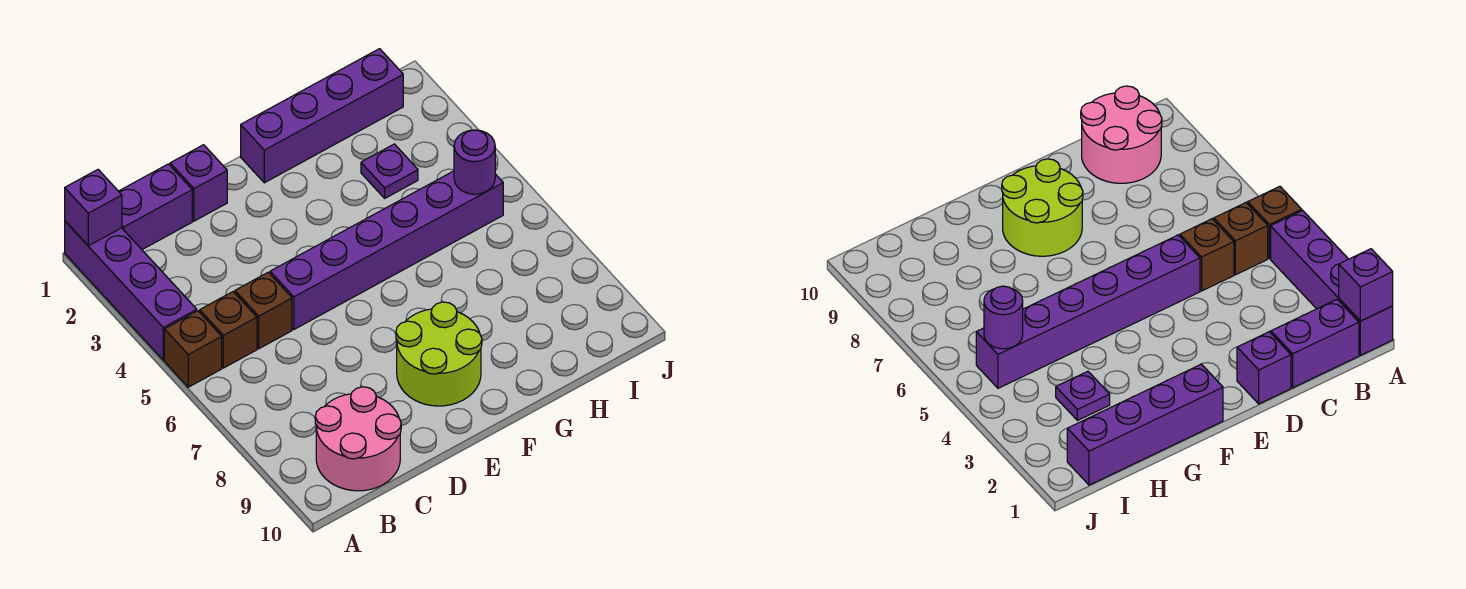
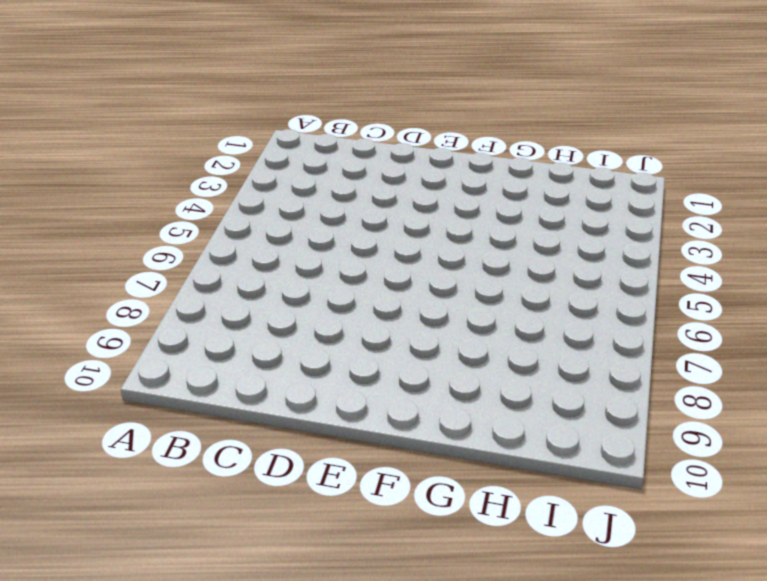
none -> purple 1x4 brick [65,221,197,360]
none -> brown 1x1 brick [164,311,222,387]
none -> purple 1x2 brick [119,164,192,250]

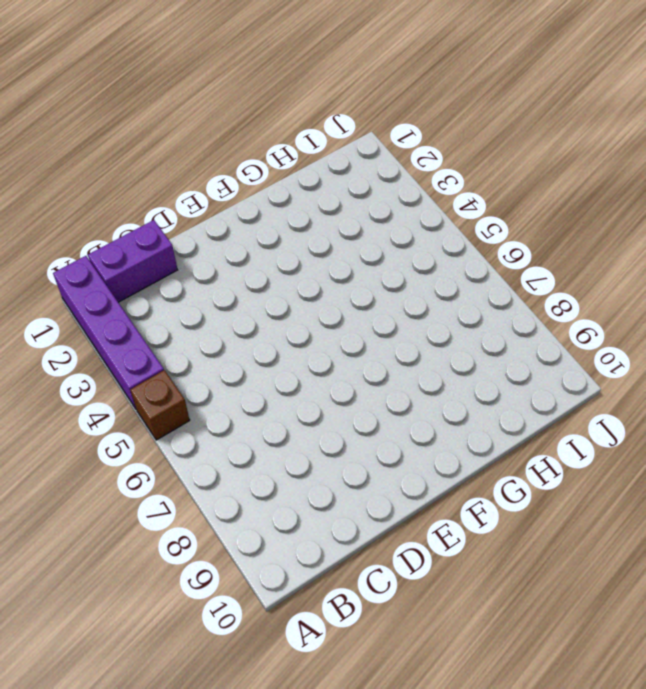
none -> brown 1x1 brick [200,292,257,368]
none -> pink 2x2 round brick [315,387,401,491]
none -> brown 1x1 brick [235,272,292,349]

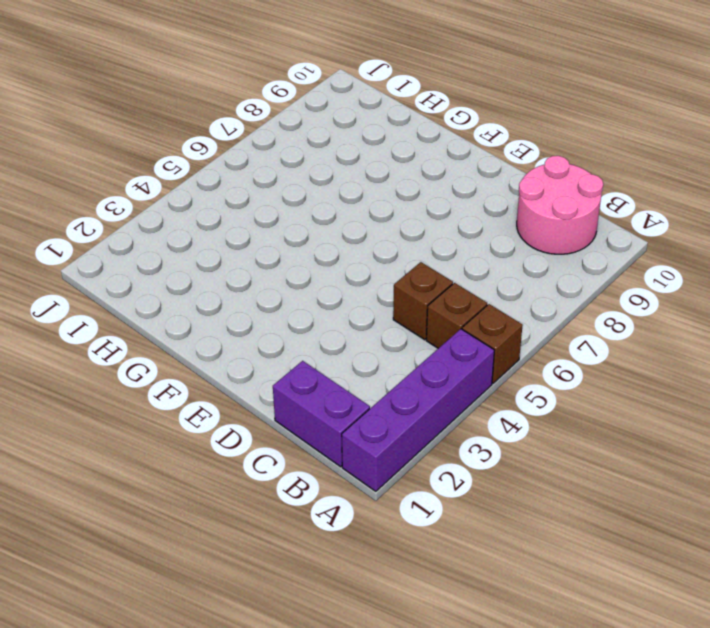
none -> purple 1x1 brick [170,145,227,221]
none -> purple 1x6 brick [270,171,503,329]
none -> lime 2x2 round brick [396,302,482,406]

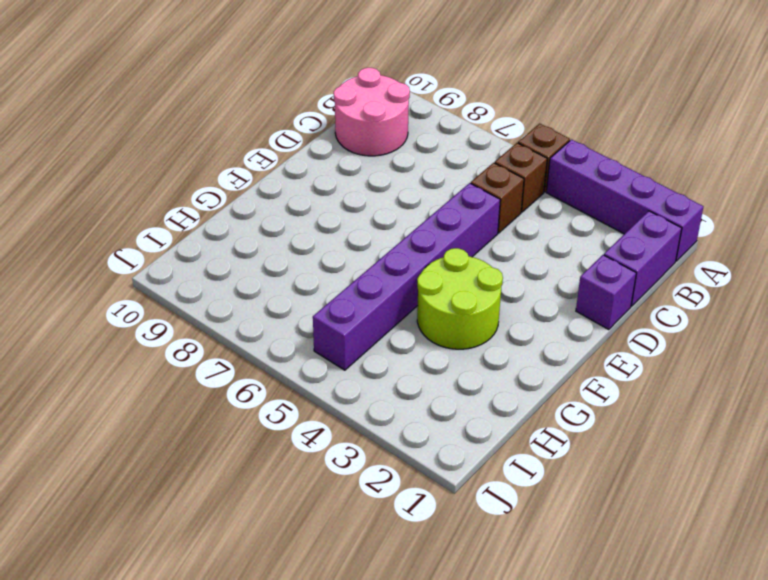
lime 2x2 round brick [417,248,503,349] -> lime 2x2 round brick moved to [396,302,482,406]
none -> purple 1x4 brick [241,49,403,183]
none -> purple 1x1 plate [361,144,418,198]
none -> purple 1x1 brick [65,170,122,246]

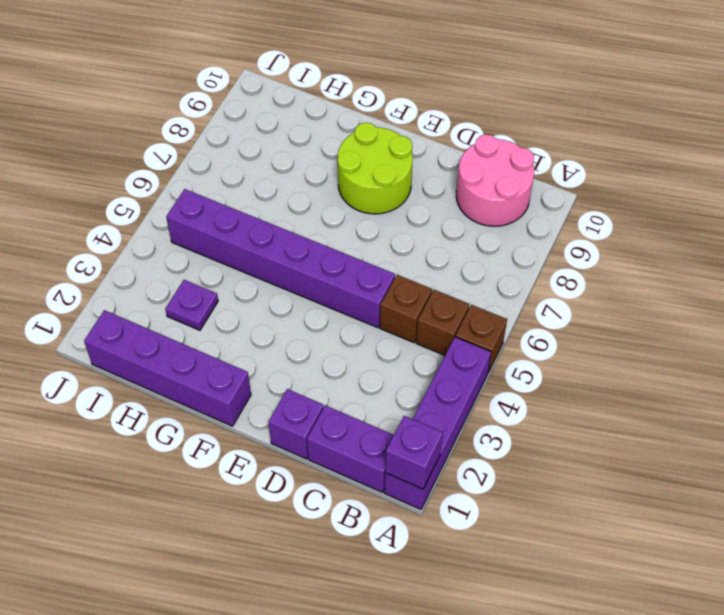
none -> purple 1x1 round brick [454,130,495,194]

